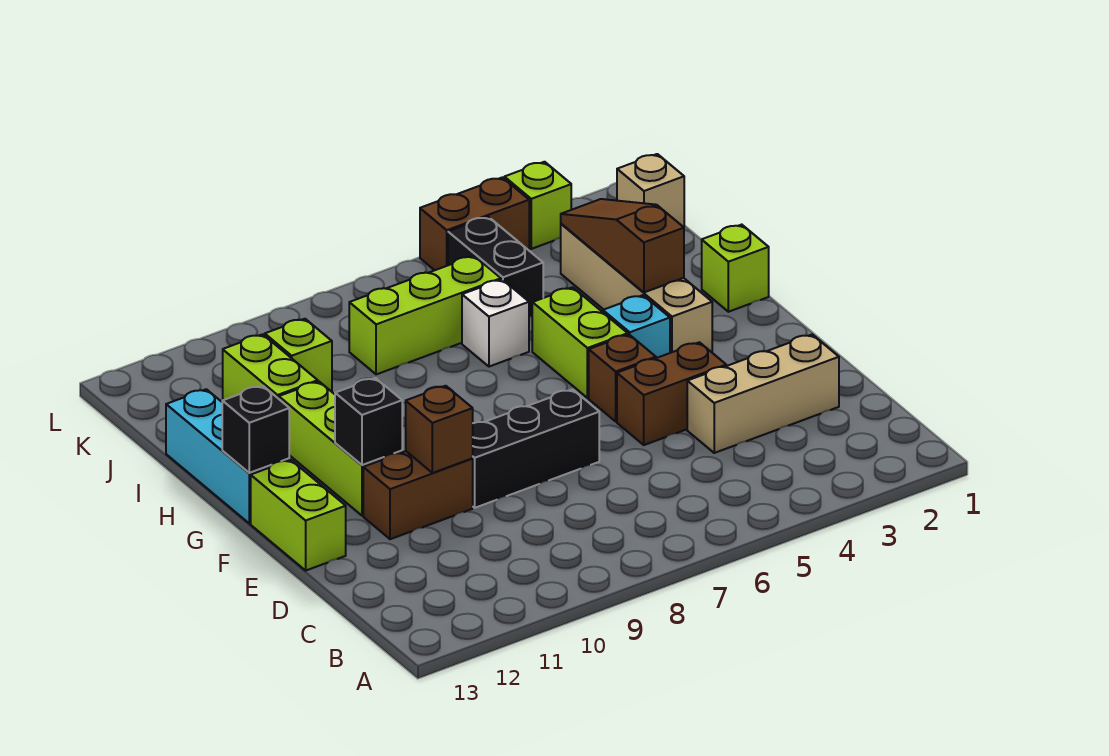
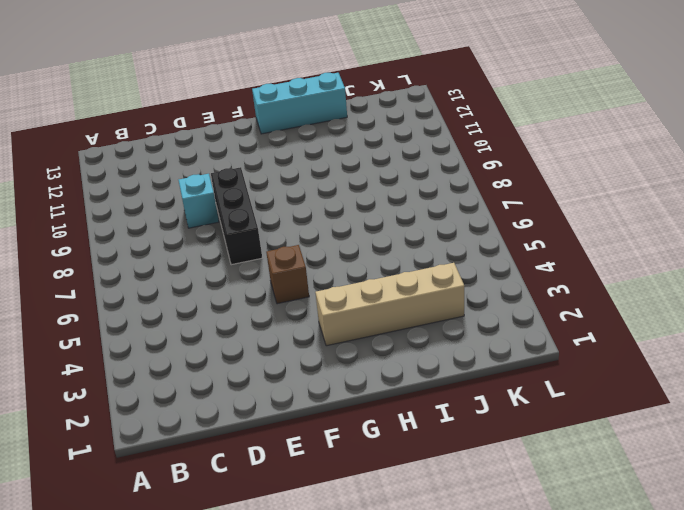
cyan 1x1 brick [179,174,219,228] -> cyan 1x1 brick moved to [603,295,670,358]
none -> tan 1x3 brick [687,335,839,453]
none -> brown 1x2 brick [617,342,726,445]
none -> brown 1x2 brick [363,451,473,539]

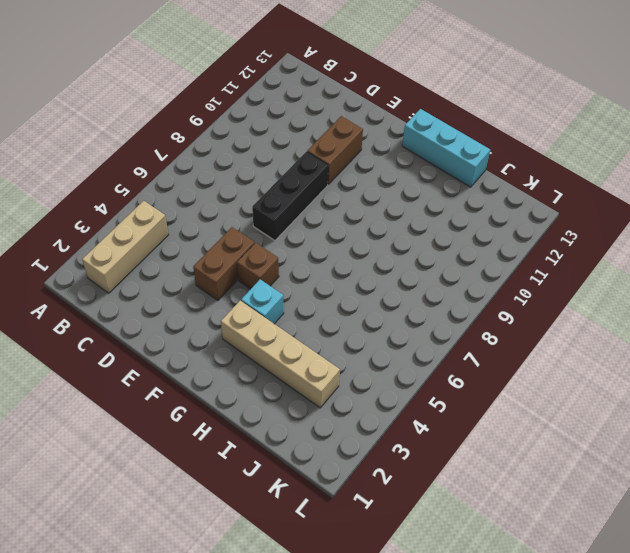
tan 1x3 brick [82,201,169,293] -> tan 1x3 brick moved to [687,335,839,453]
none -> lime 1x2 brick [251,460,346,570]
none -> lime 1x3 brick [279,382,402,516]
none -> lime 1x2 brick [532,287,628,398]

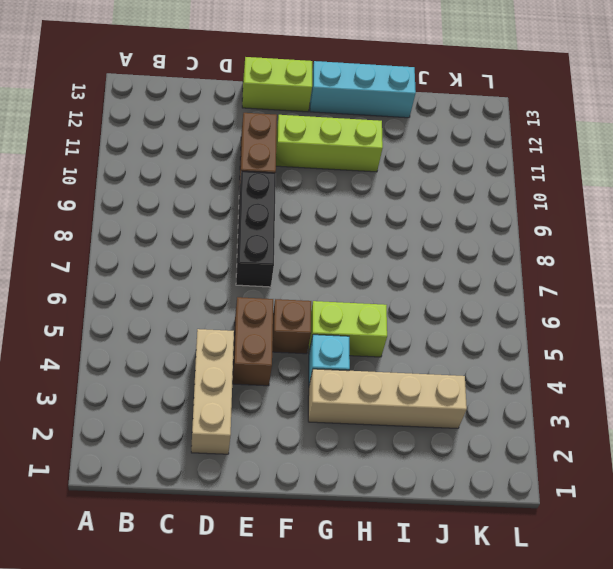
none -> lime 1x1 brick [702,225,769,312]
none -> white 1x1 brick [462,279,529,367]
none -> lime 1x2 brick [223,334,318,400]

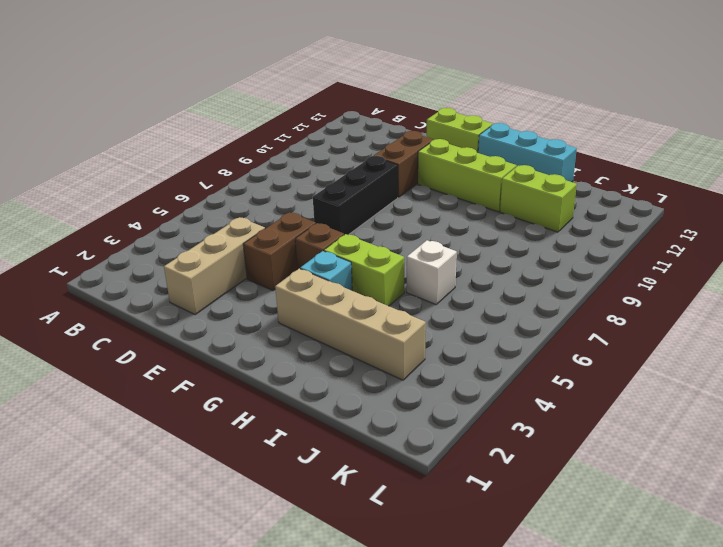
none -> lime 1x1 brick [702,225,769,312]
none -> black 1x2 brick [448,217,543,317]
none -> lime 1x3 brick [349,256,501,374]

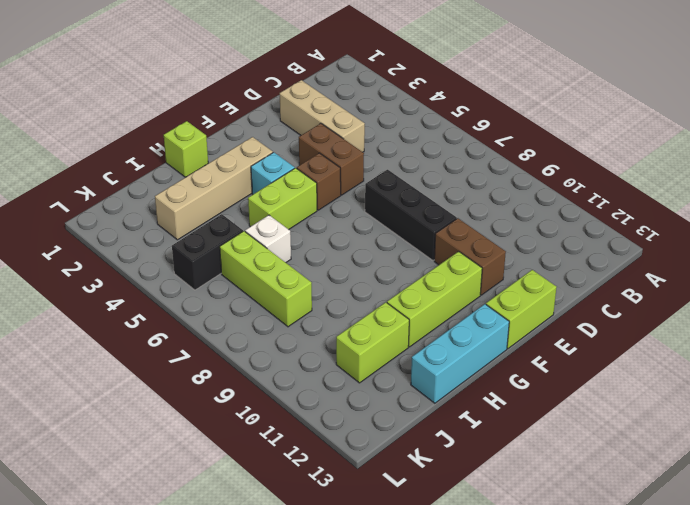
none -> lime 1x1 brick [265,319,332,391]
none -> tan 1x1 brick [617,154,684,227]
none -> lime 1x1 brick [504,162,571,249]

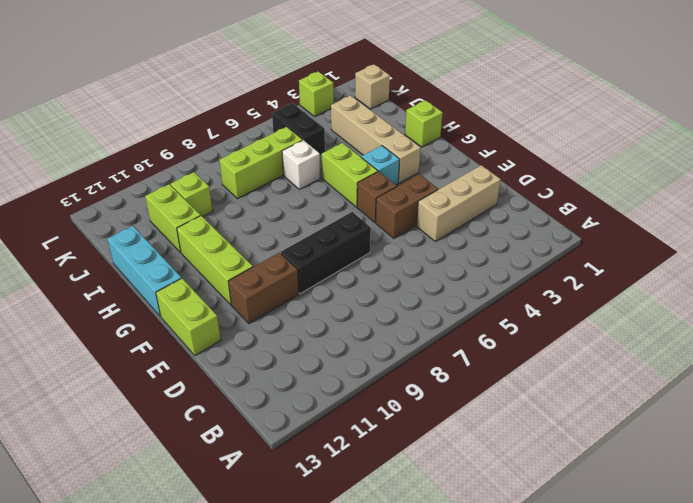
none -> brown 1x2 brick [420,177,529,270]
none -> brown 1x1 brick [406,386,473,473]
none -> black 1x1 brick [335,378,402,465]

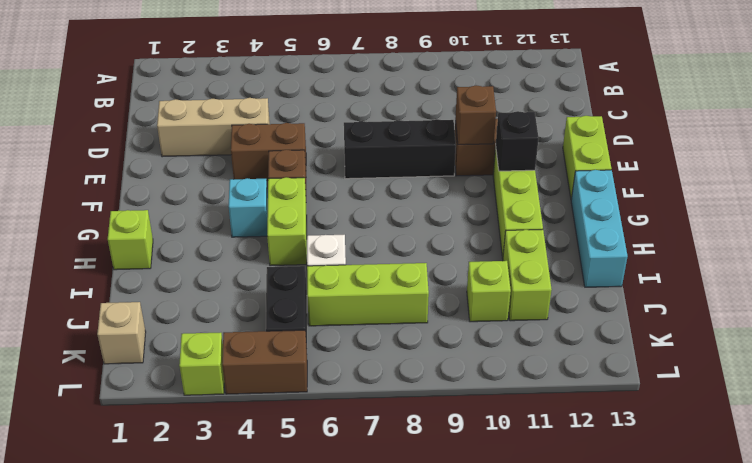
none -> tan 1x4 brick [561,224,712,353]
none -> black 1x1 brick [222,386,289,473]
none -> brown 1x3 slope [561,199,684,292]

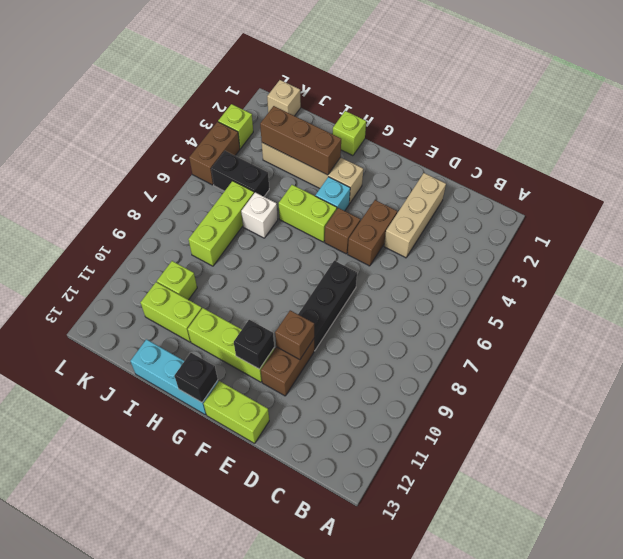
brown 1x3 brick [260,106,341,175] -> brown 1x3 slope [561,199,684,292]

